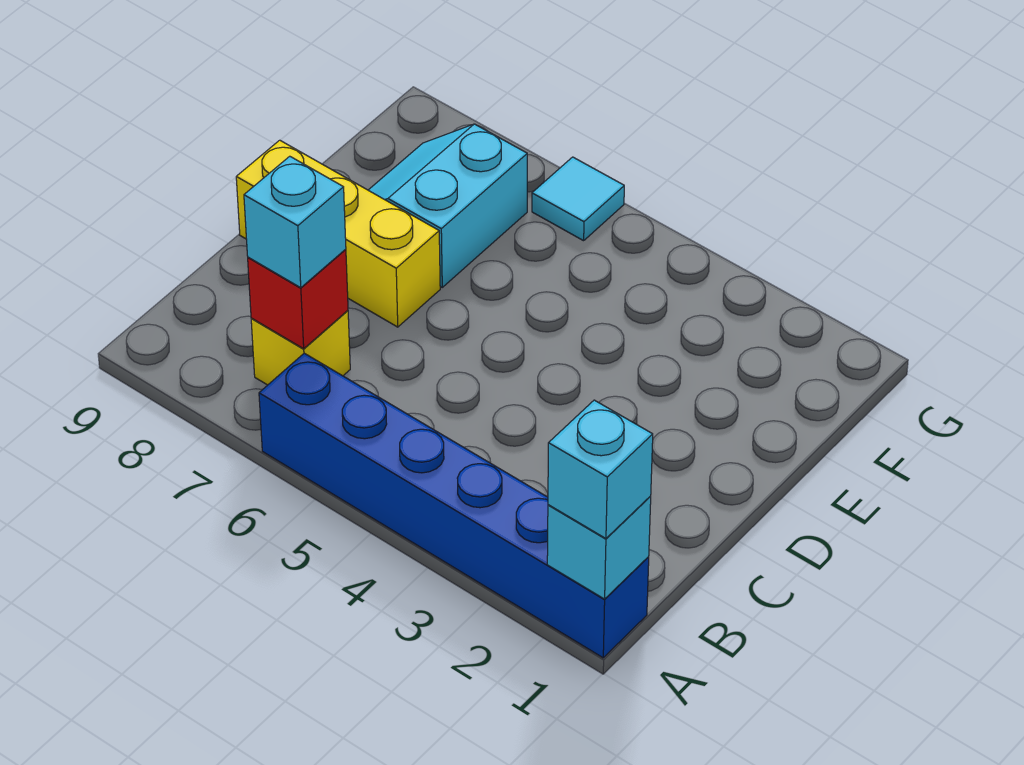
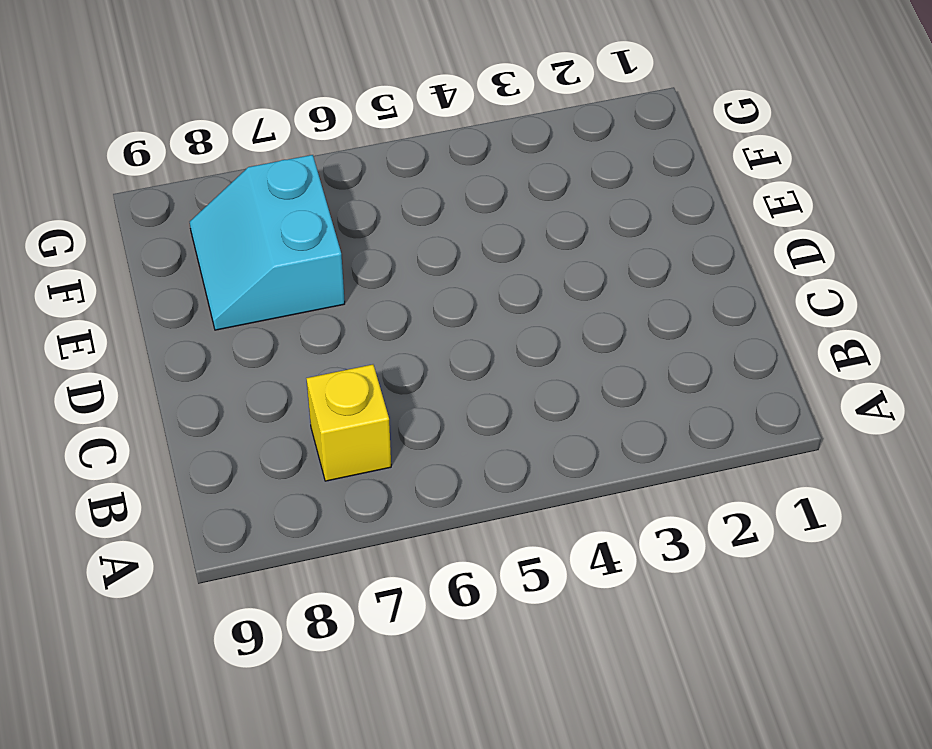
none -> blue 1x6 brick [259,353,649,658]
none -> yellow 1x3 brick [236,140,440,327]

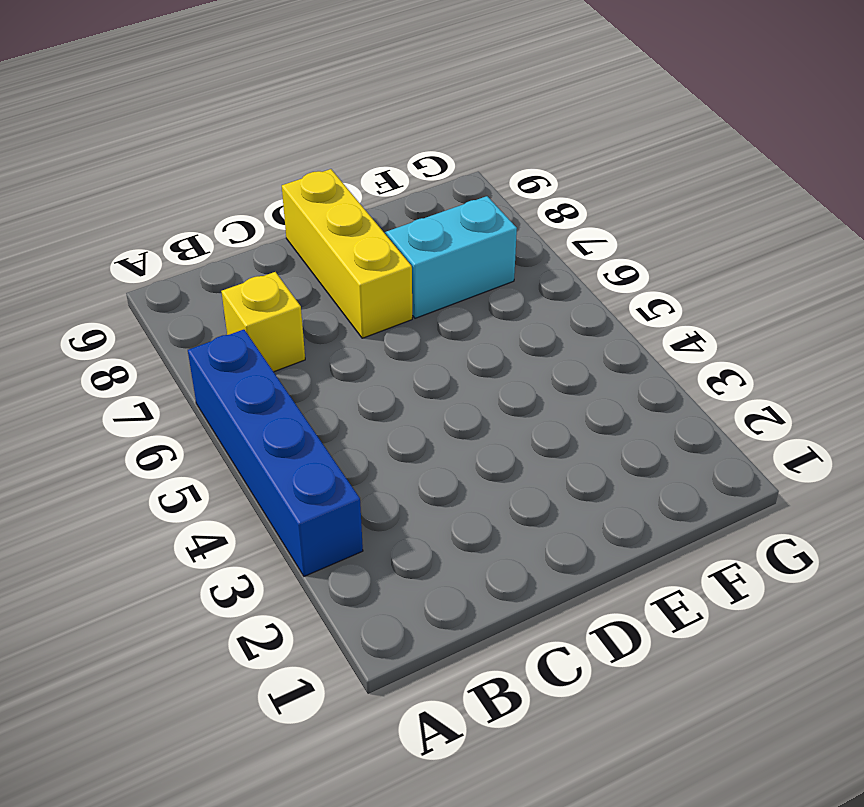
blue 1x4 brick [188,330,363,576] -> blue 1x6 brick [259,353,649,658]
none -> cyan 1x1 tile [532,157,624,241]
none -> cyan 1x1 brick [547,496,651,599]

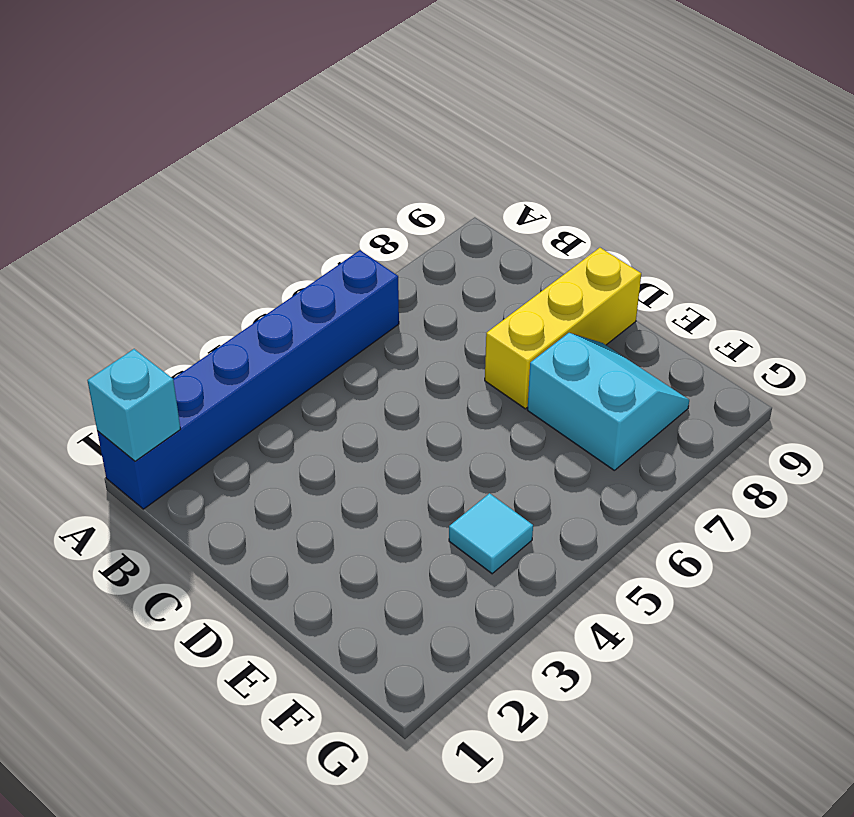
cyan 1x1 tile [449,493,533,574] -> cyan 1x1 tile moved to [532,157,624,241]
none -> yellow 1x1 brick [251,311,350,385]
none -> red 1x1 brick [248,249,348,349]

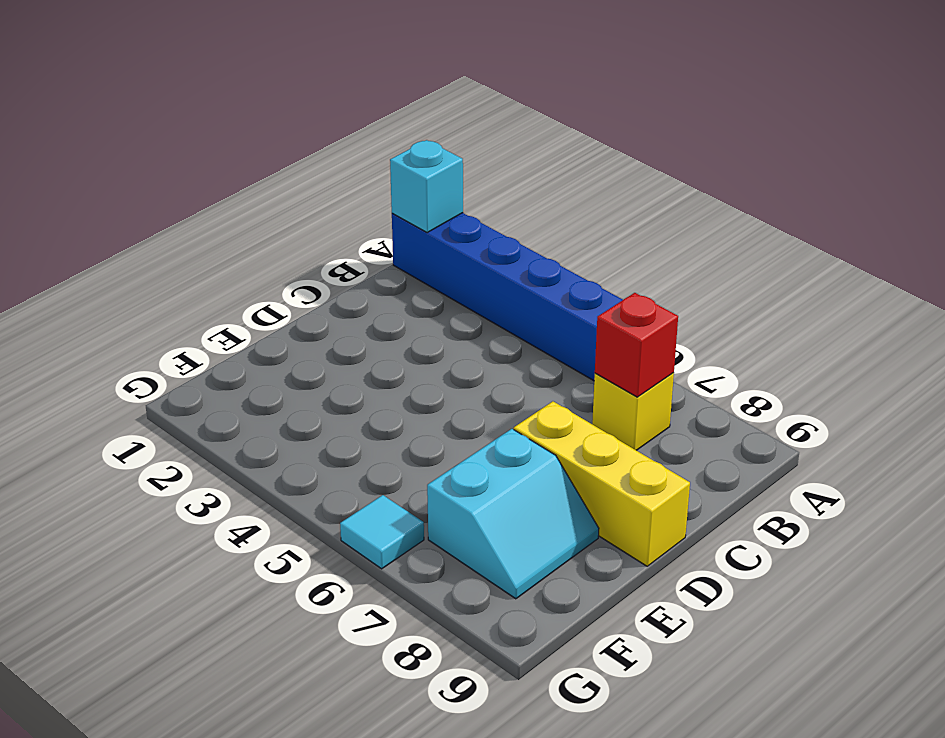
none -> cyan 1x1 brick [548,400,653,539]
none -> cyan 1x1 brick [244,156,346,288]

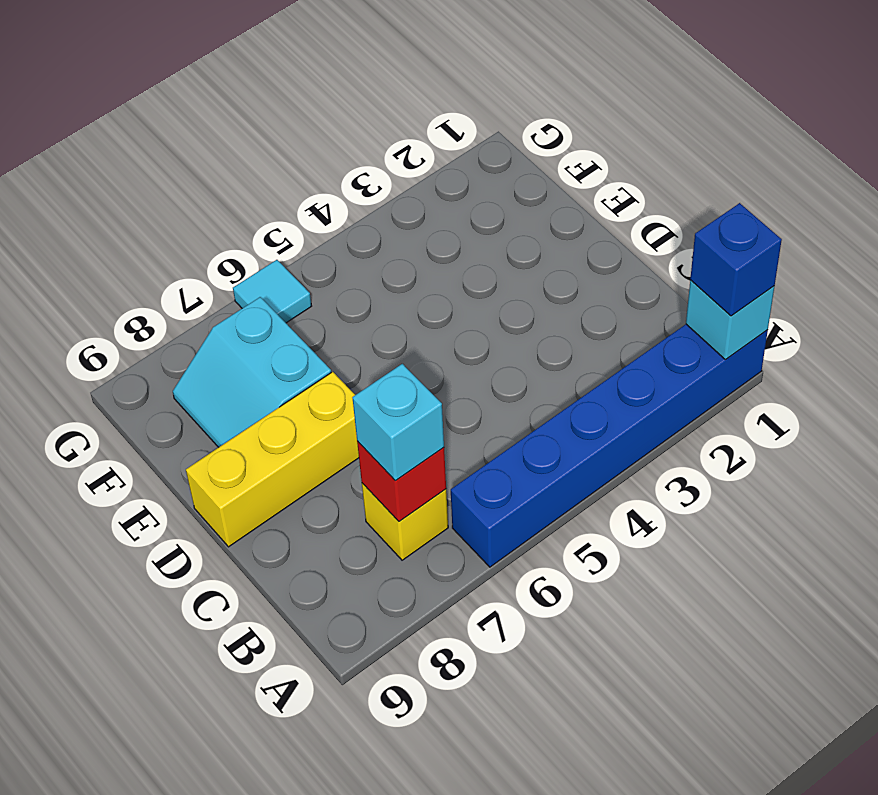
blue 1x1 brick [690,203,782,316] -> cyan 1x1 brick [548,400,653,539]

